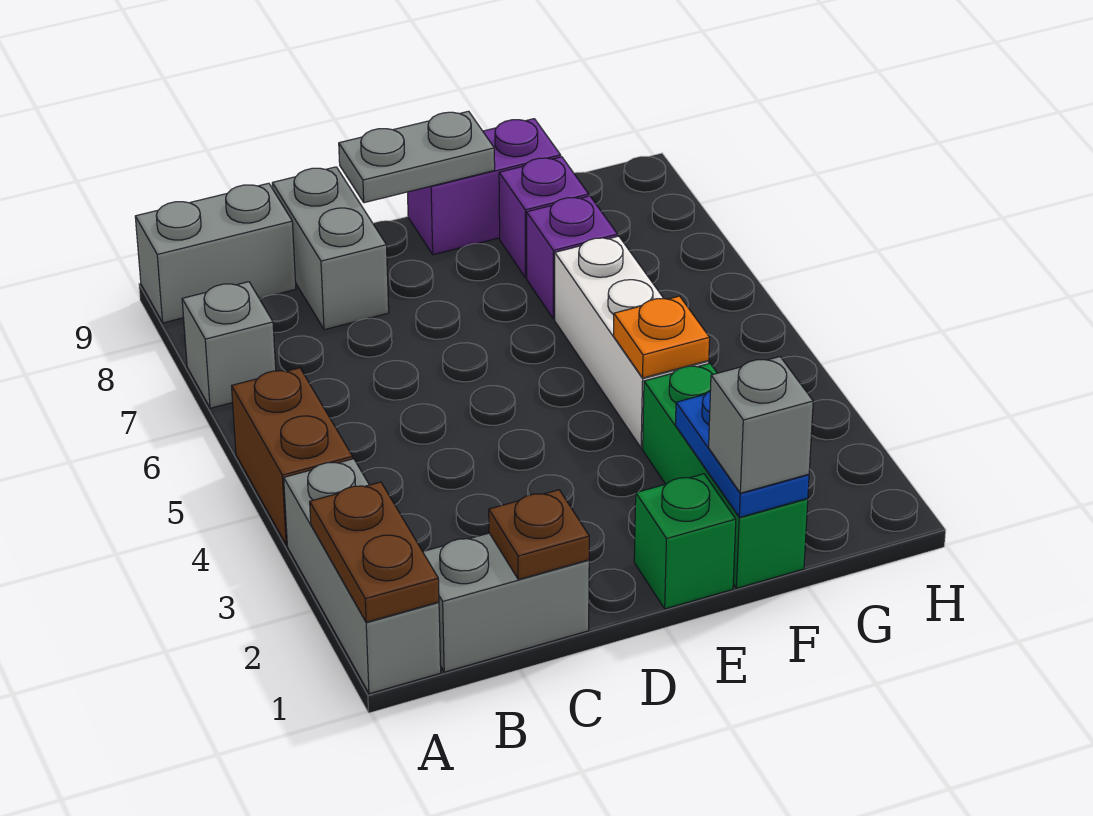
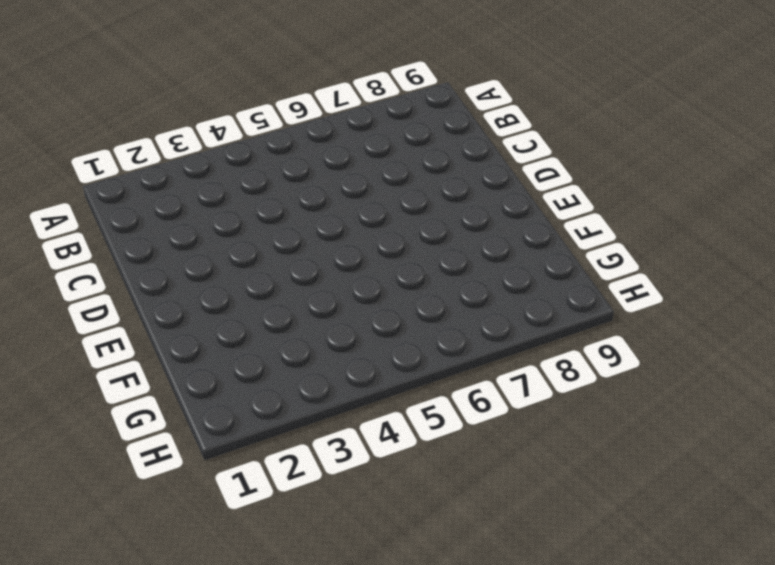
none -> grey 1x3 brick [284,459,441,694]
none -> brown 1x2 brick [232,368,353,545]
none -> grey 1x1 brick [182,282,276,408]

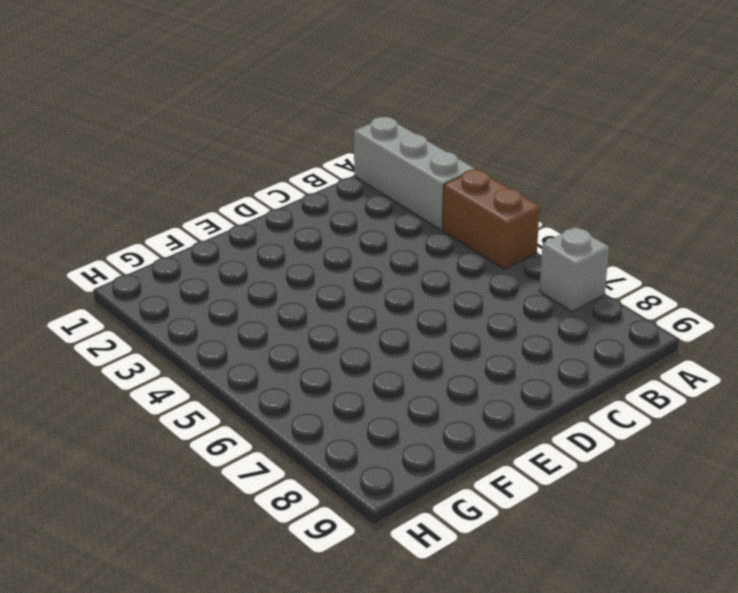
none -> grey 1x2 brick [135,183,296,323]
none -> grey 1x2 brick [423,533,589,672]
none -> grey 1x2 brick [272,167,389,330]

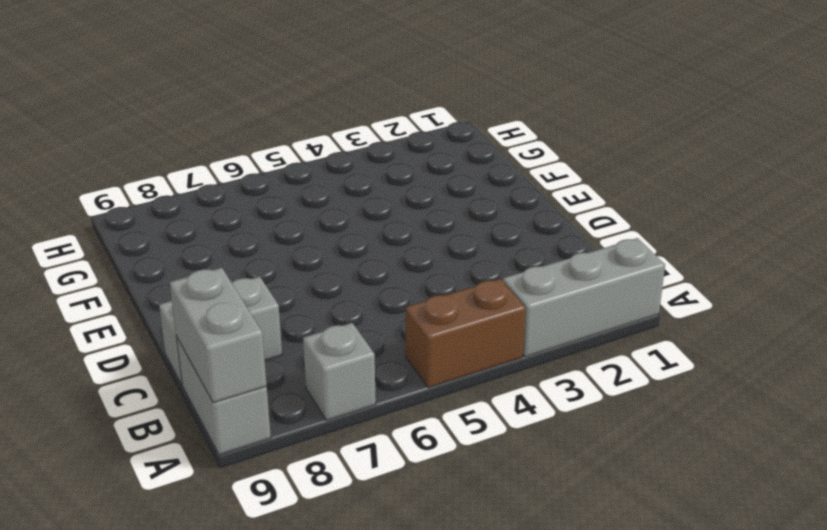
grey 1x2 brick [170,268,267,403] -> grey 1x2 brick moved to [423,533,589,672]
none -> green 1x1 brick [634,474,736,609]
none -> purple 1x2 brick [408,119,561,255]
none -> green 1x3 brick [643,363,808,588]

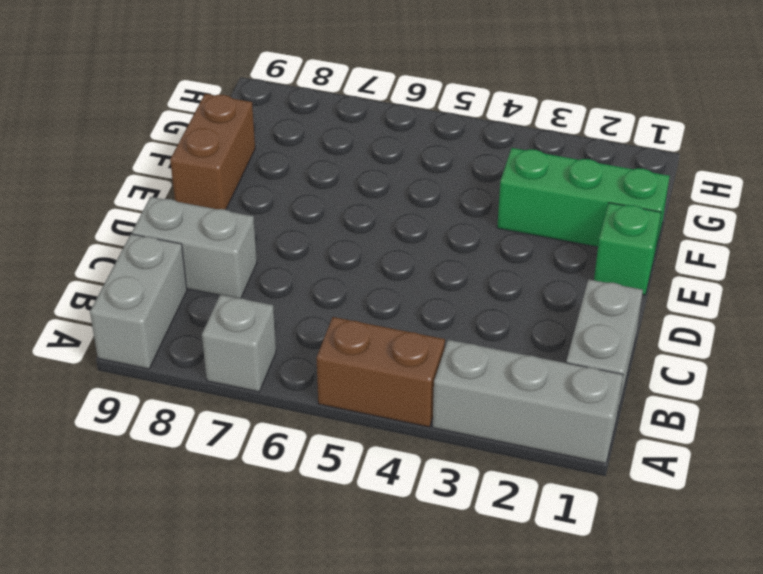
brown 1x2 brick [170,94,255,210] -> purple 1x2 brick [408,119,561,255]
none -> white 1x3 brick [555,236,709,448]
none -> purple 1x1 brick [527,196,618,319]
none -> purple 1x1 brick [499,157,589,278]

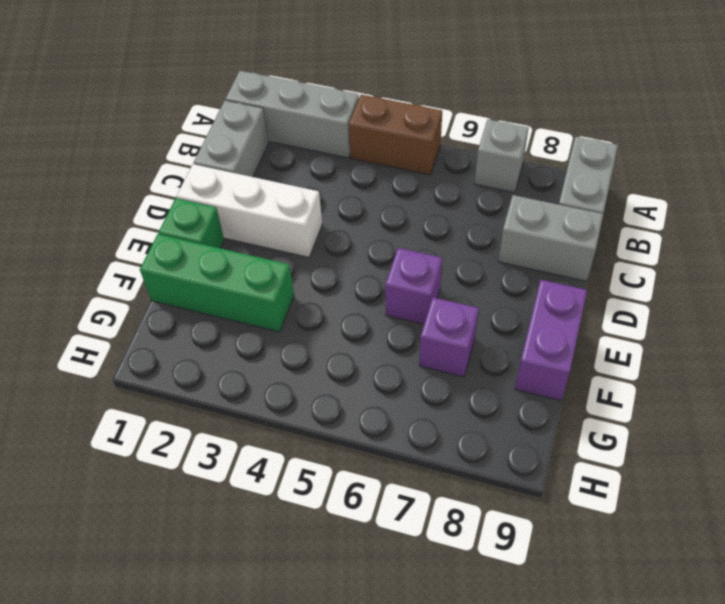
white 1x3 brick [176,164,322,257] -> white 1x3 brick moved to [555,236,709,448]
purple 1x1 brick [385,248,442,324] -> purple 1x1 brick moved to [499,157,589,278]
none -> brown 1x2 plate [310,482,439,622]
none -> brown 1x1 plate [489,490,589,579]
none -> grey 1x2 plate [339,111,495,203]

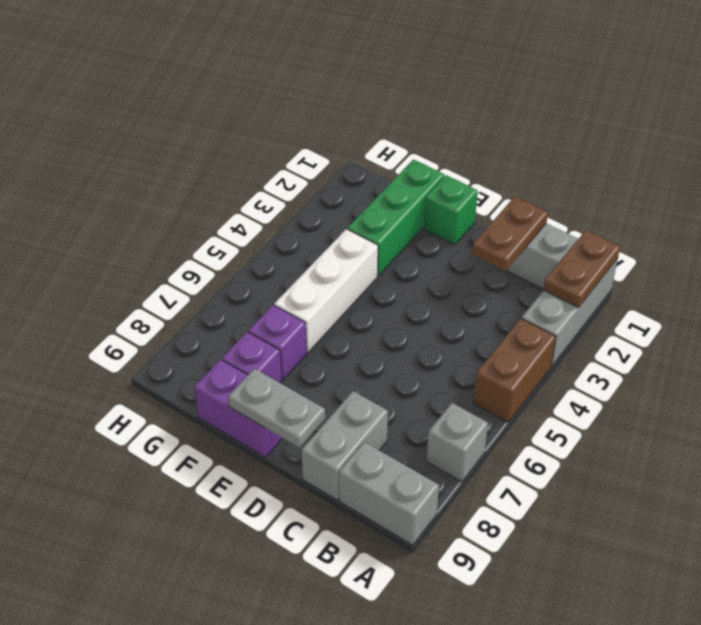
brown 1x2 plate [472,197,548,271] -> brown 1x1 plate [489,490,589,579]
none -> blue 1x2 plate [675,391,809,517]
none -> orange 1x1 plate [613,296,710,378]
none -> grey 1x1 brick [709,357,813,493]

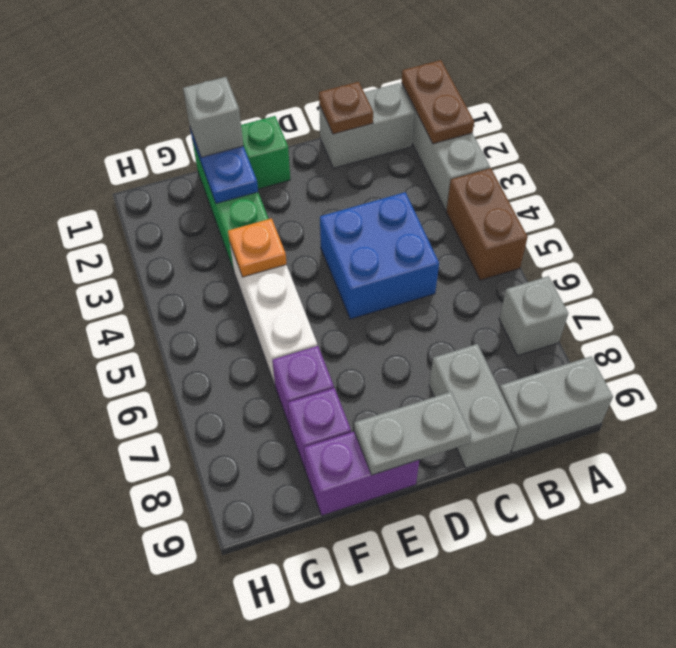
blue 2x2 brick [320,192,439,319] -> none

